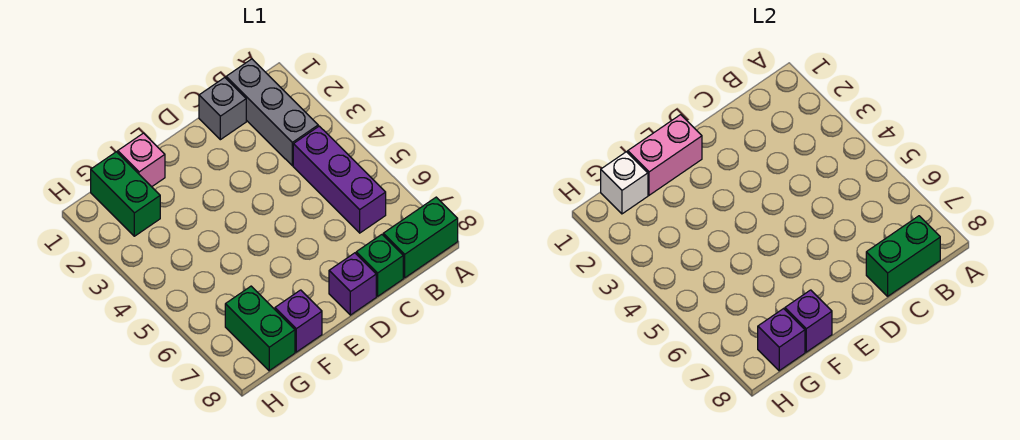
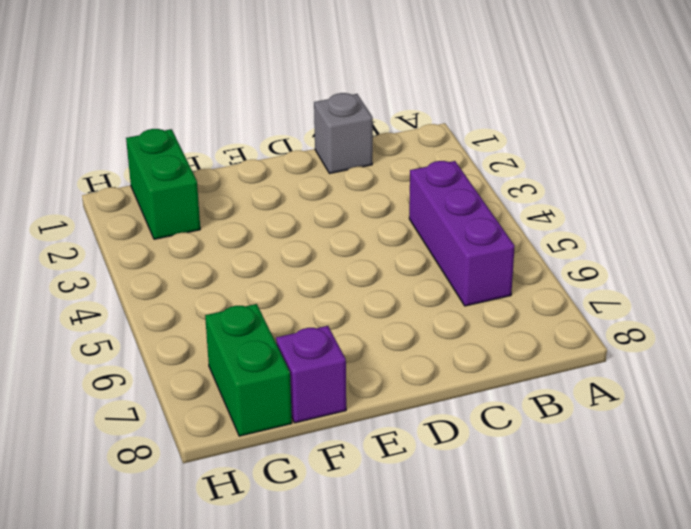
none -> green 1x2 brick [383,197,458,278]
none -> grey 1x3 brick [226,59,318,166]
none -> green 1x1 brick [356,235,403,296]

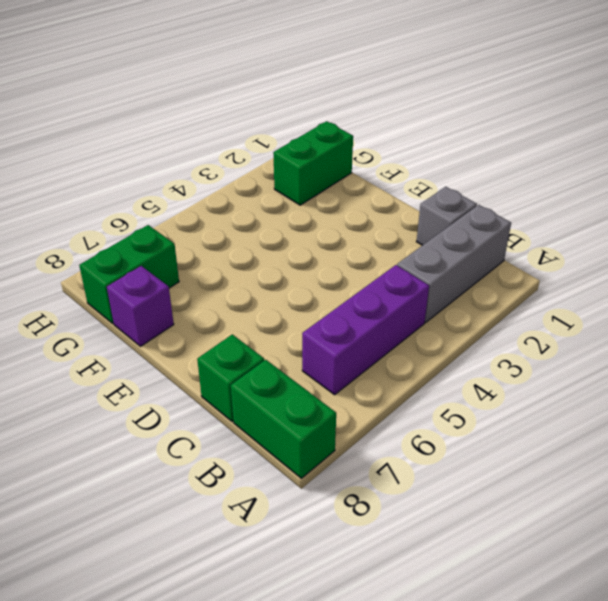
none -> purple 1x1 brick [329,253,376,315]
none -> pink 1x1 brick [118,133,165,187]
none -> green 1x2 brick [866,216,940,296]

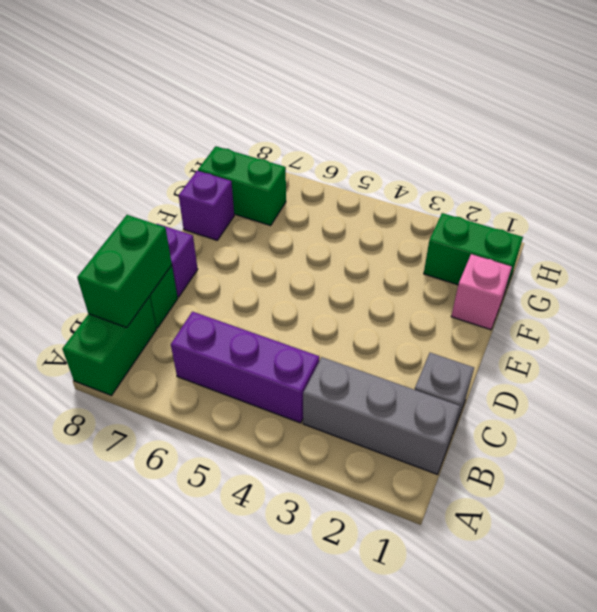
none -> pink 1x2 brick [628,115,702,195]
none -> purple 1x1 brick [785,290,832,352]
none -> white 1x1 brick [601,152,648,214]

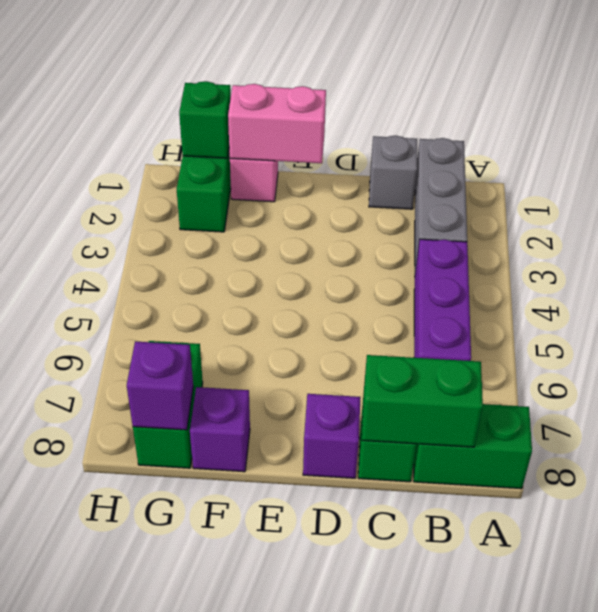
green 1x1 brick [179,81,231,158] -> white 1x1 brick [601,152,648,214]
none -> purple 1x1 brick [785,290,832,352]

